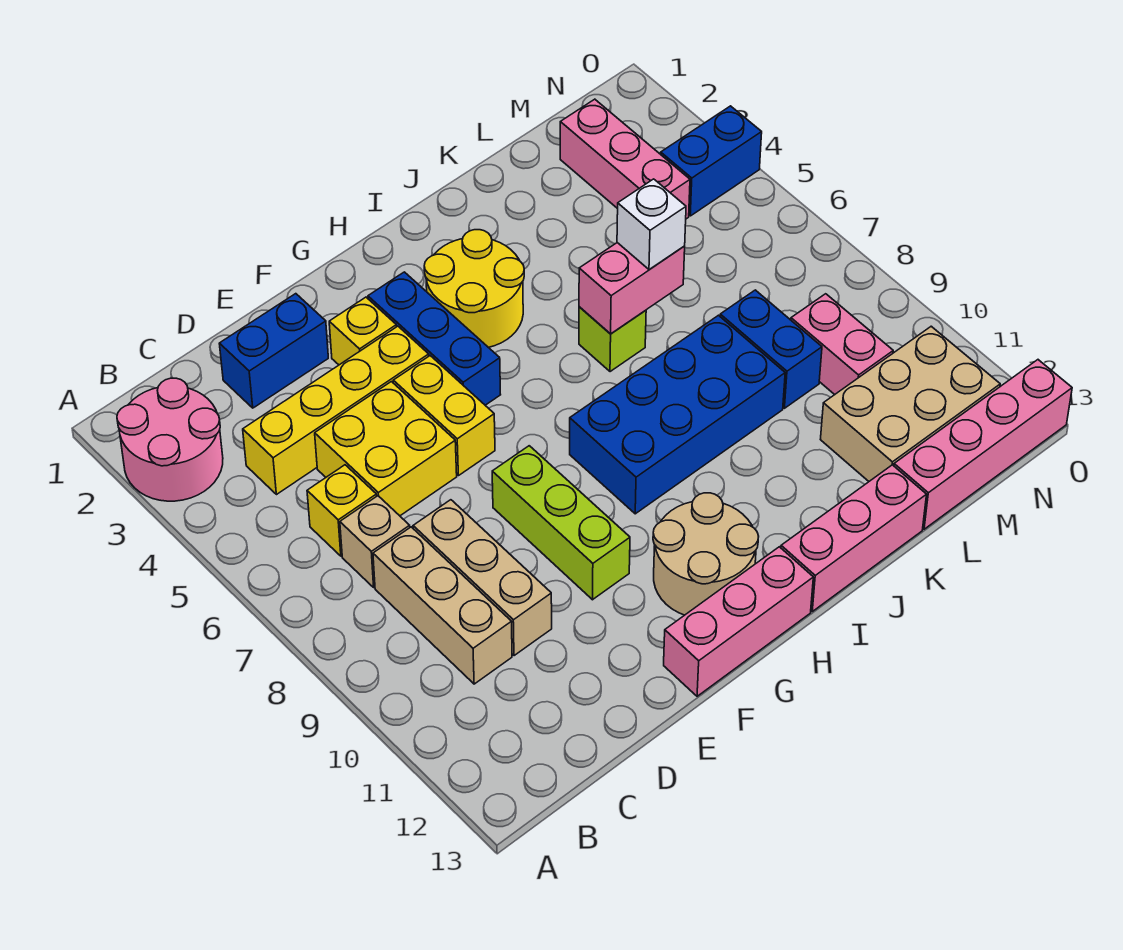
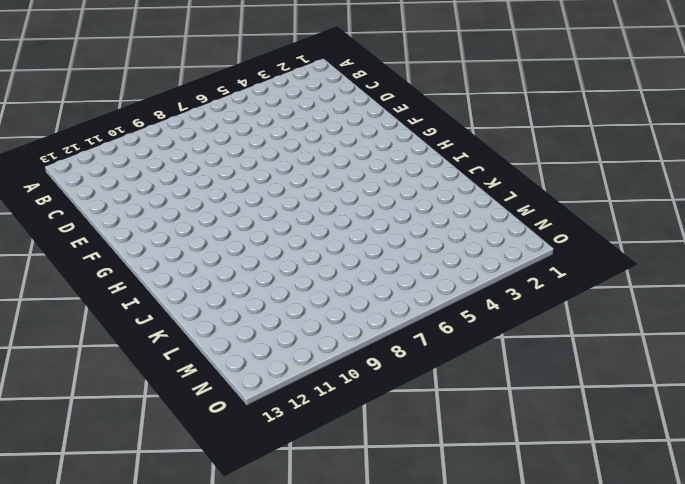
none -> pink 2x2 round brick [117,378,223,501]
none -> yellow 1x4 brick [243,326,429,495]
none -> yellow 1x1 brick [307,465,377,556]

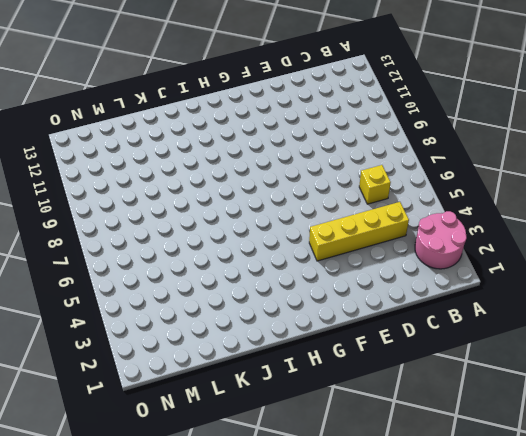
none -> tan 1x1 brick [340,496,410,587]
none -> tan 1x3 brick [373,527,512,684]
none -> blue 1x2 brick [219,294,328,408]

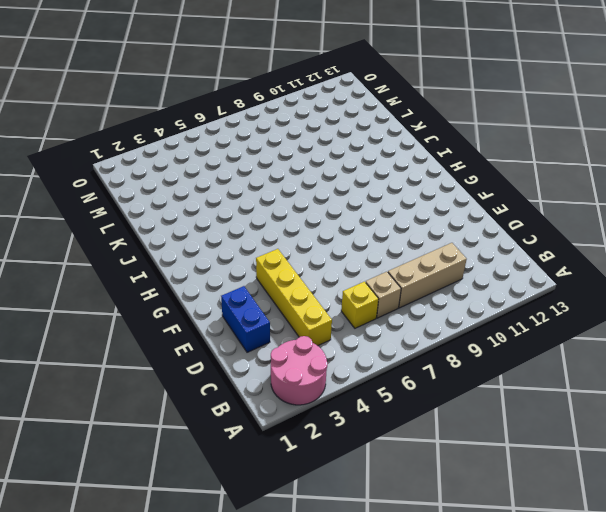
none -> yellow 2x2 brick [315,382,457,516]
none -> tan 1x3 brick [413,500,552,656]
none -> yellow 1x1 brick [329,297,397,365]

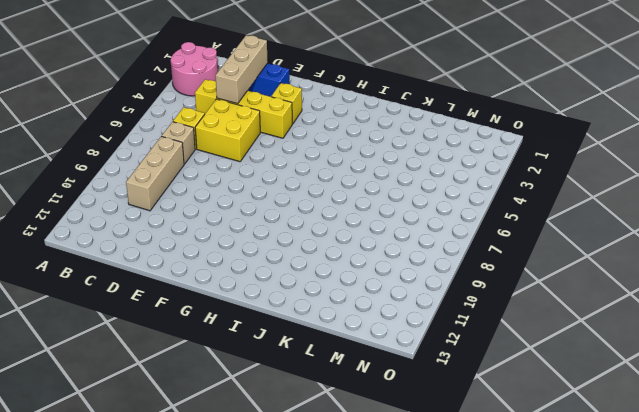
tan 1x3 brick [215,35,268,104] -> tan 1x3 brick moved to [413,500,552,656]
none -> yellow 1x2 brick [393,356,495,476]
none -> lime 1x3 brick [492,446,630,600]
none -> pink 1x3 brick [664,547,813,696]

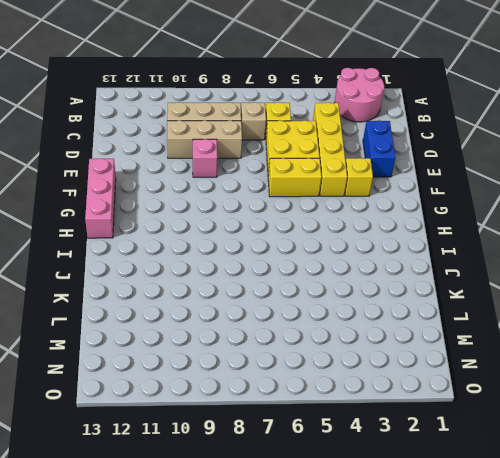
pink 1x1 brick [193,139,217,177] -> none
none -> lime 1x3 brick [492,446,630,600]
none -> blue 1x3 brick [368,272,501,405]
none -> tan 2x2 round brick [653,493,759,615]

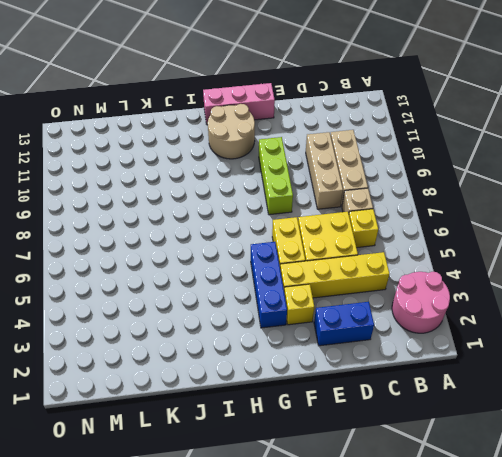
none -> yellow 2x2 round brick [424,230,524,347]
none -> blue 2x4 brick [570,315,785,514]
none -> pink 1x3 brick [781,465,927,611]

